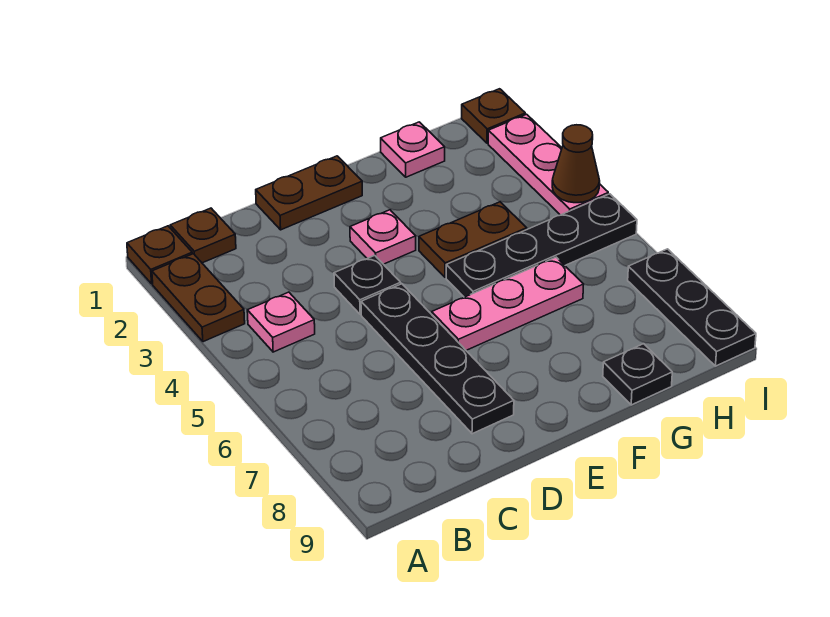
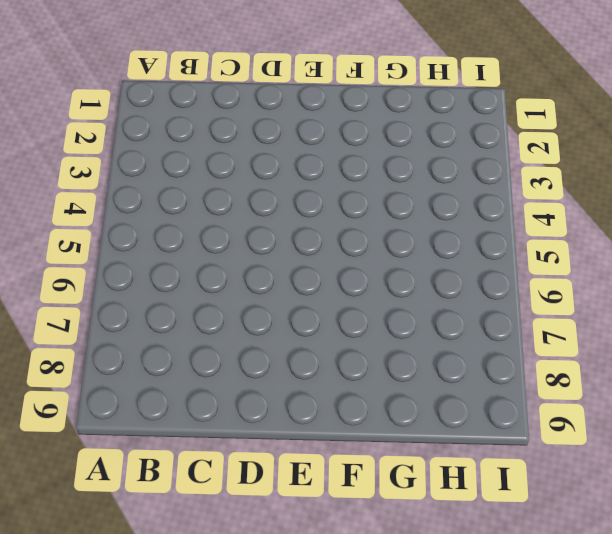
none -> brown 1x1 plate [127,226,192,284]
none -> brown 1x2 plate [152,254,245,342]
none -> brown 1x1 plate [170,208,236,263]

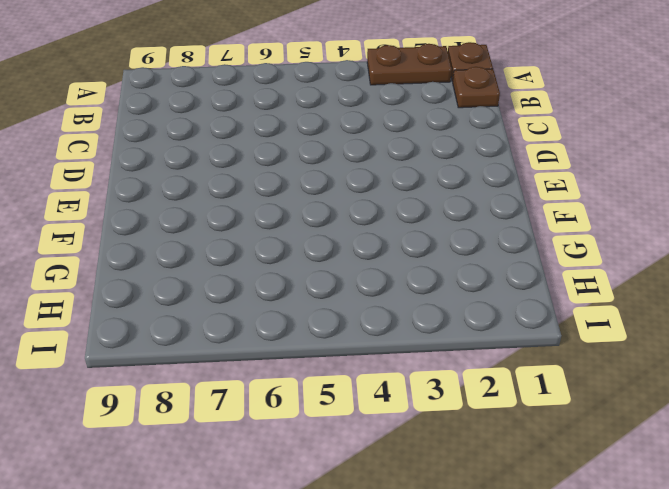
none -> pink 1x1 plate [247,292,315,352]
none -> brown 1x2 plate [256,156,362,230]
none -> black 1x1 plate [334,255,401,314]

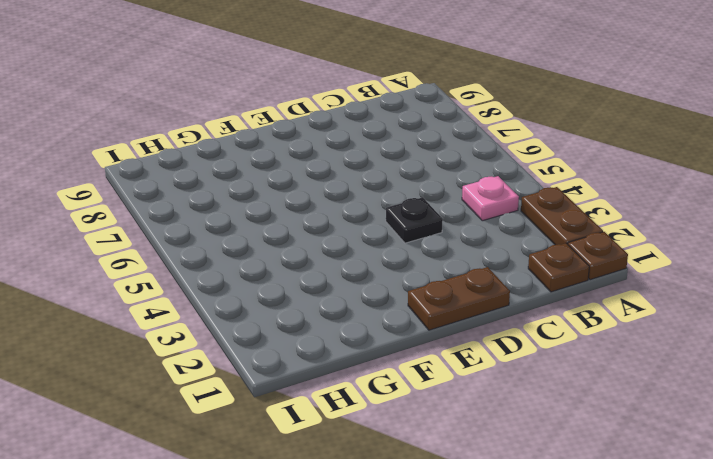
none -> black 1x4 plate [361,284,514,434]
none -> pink 1x1 plate [350,210,416,264]
none -> pink 1x3 plate [432,257,584,350]

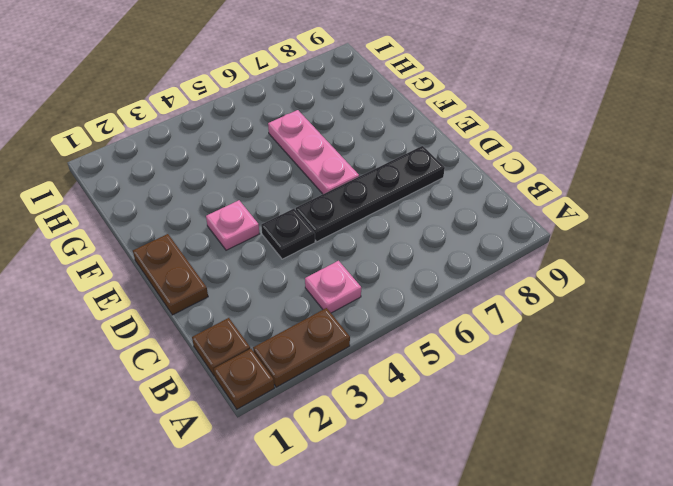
none -> brown 1x2 plate [419,202,527,277]
none -> black 1x4 plate [446,194,637,297]
none -> pink 1x1 plate [381,122,445,177]

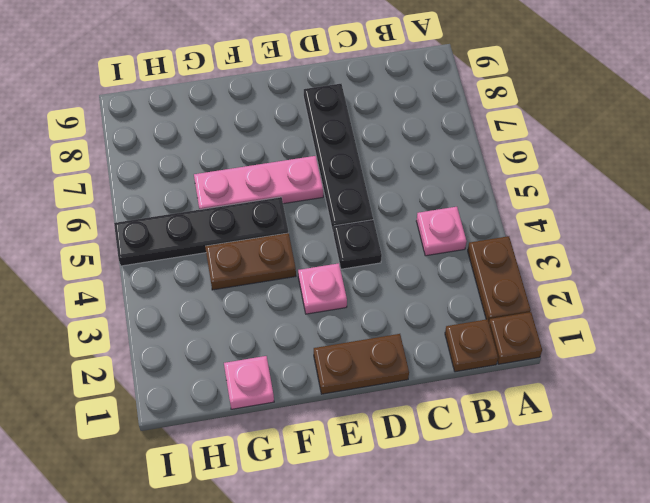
none -> black 1x1 plate [603,344,672,405]
none -> brown 1x1 plate [462,89,525,143]
none -> pink 1x3 plate [488,114,608,215]

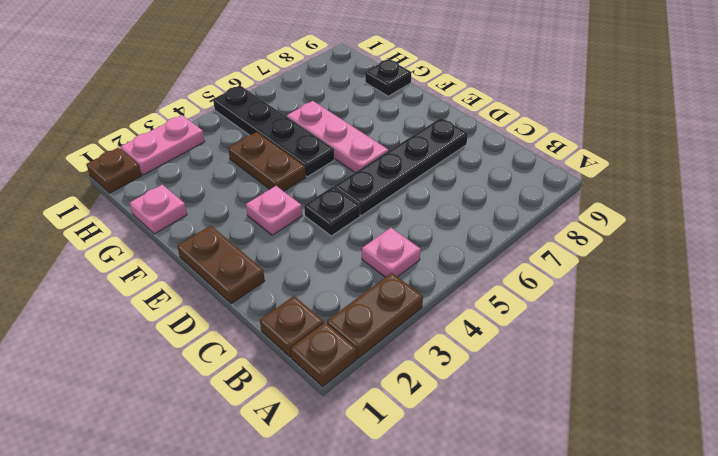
pink 1x2 plate [120,115,205,175] -> pink 1x3 plate [488,114,608,215]
none -> black 1x3 plate [628,249,756,366]
none -> brown 1x1 cone [552,125,600,203]

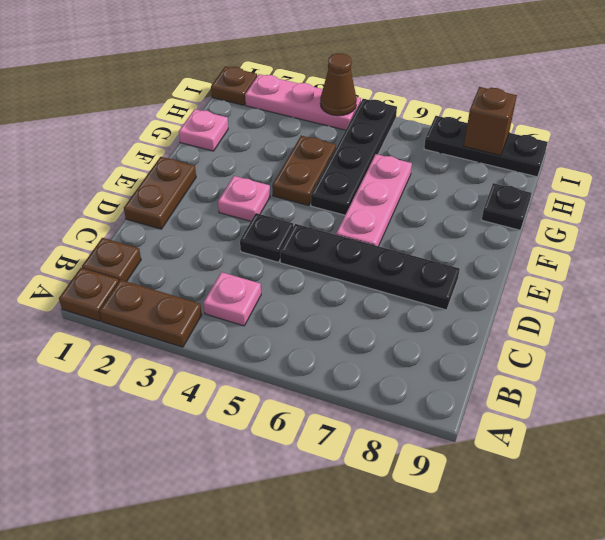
brown 1x1 brick [464,87,517,155] -> none

